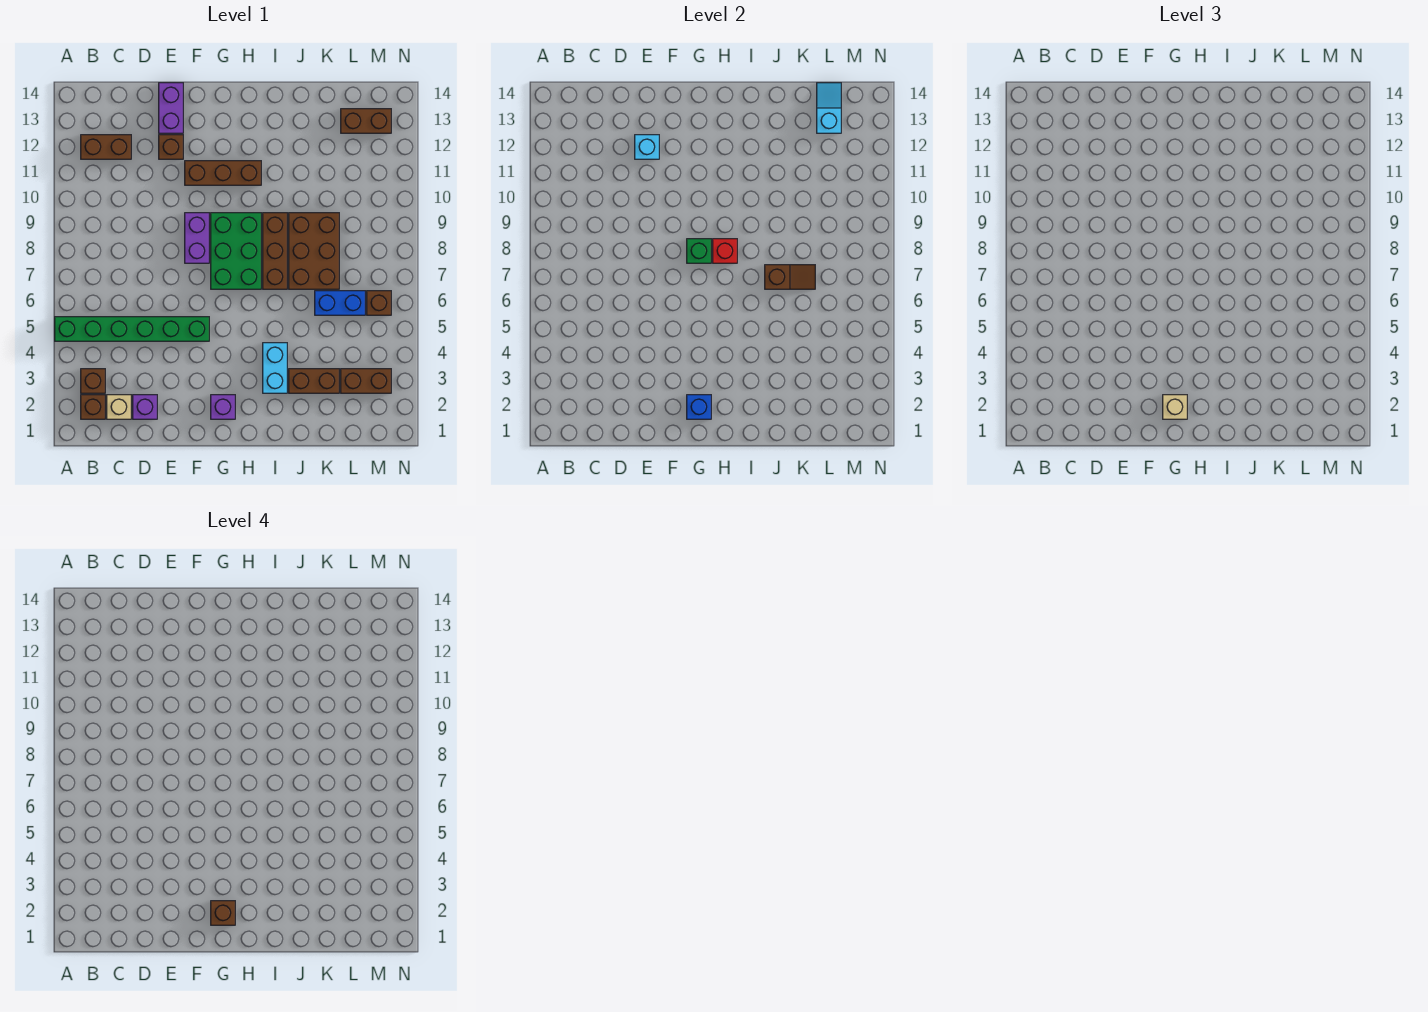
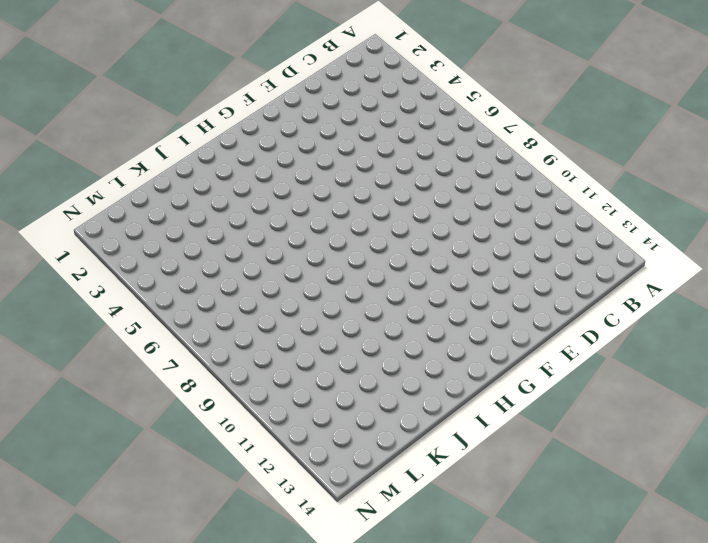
none -> green 1x6 brick [55,317,209,341]
none -> brown 1x1 brick [81,395,105,419]
none -> brown 1x1 brick [81,369,105,393]

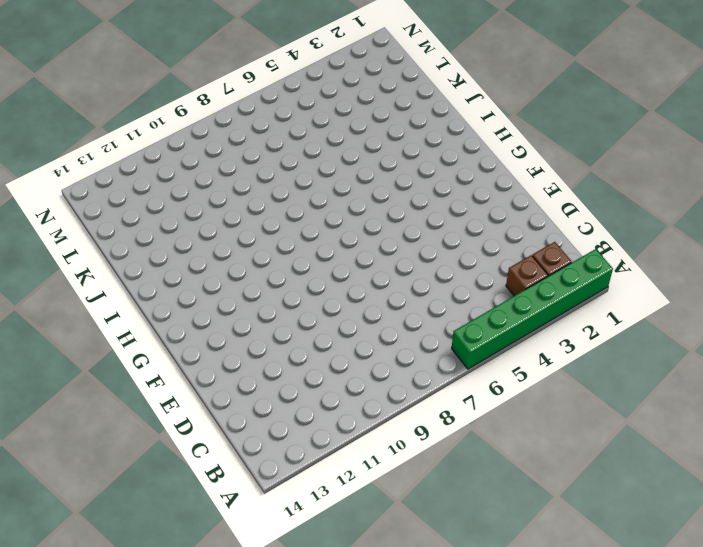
green 1x6 brick [452,249,613,369] -> green 1x6 brick turned to [55,317,209,341]
none -> brown 1x2 brick [81,135,131,159]
none -> tan 1x1 brick [107,395,131,419]
none -> purple 1x1 brick [133,395,157,419]

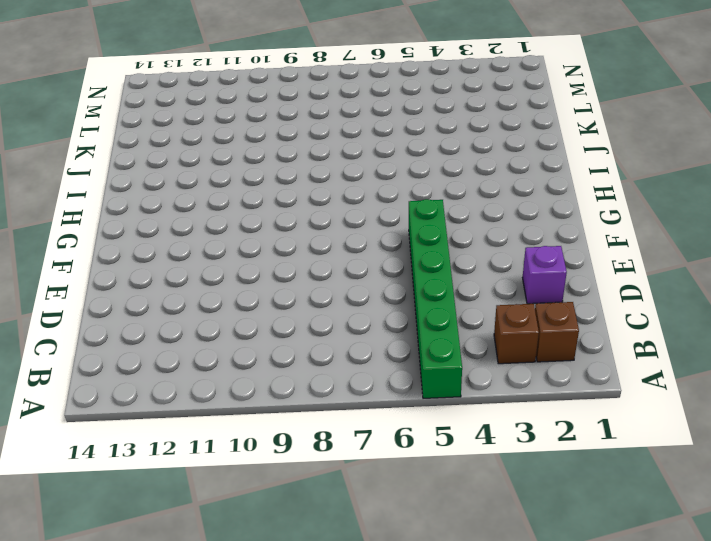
none -> brown 1x2 brick [81,135,131,159]
none -> tan 1x1 brick [107,395,131,419]
none -> brown 1x1 brick [159,135,183,159]

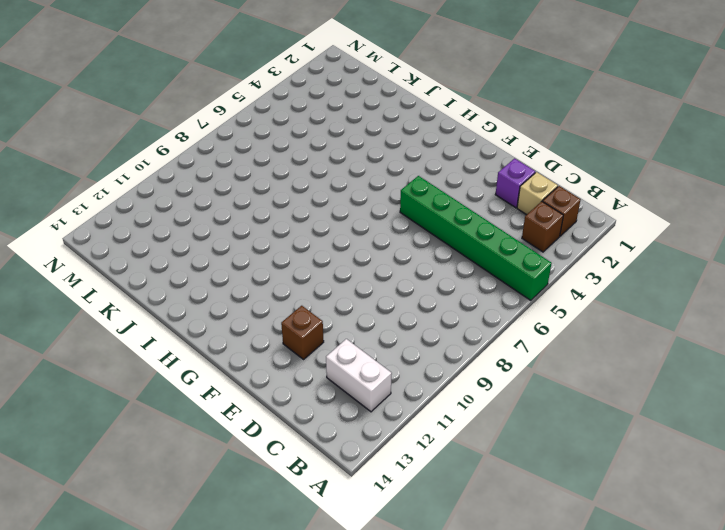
white 1x2 brick [326,339,392,412] -> brown 1x2 brick [81,135,131,159]
none -> purple 1x2 brick [159,83,183,133]
none -> purple 1x2 brick [185,213,209,263]
none -> brown 1x3 brick [185,161,261,185]

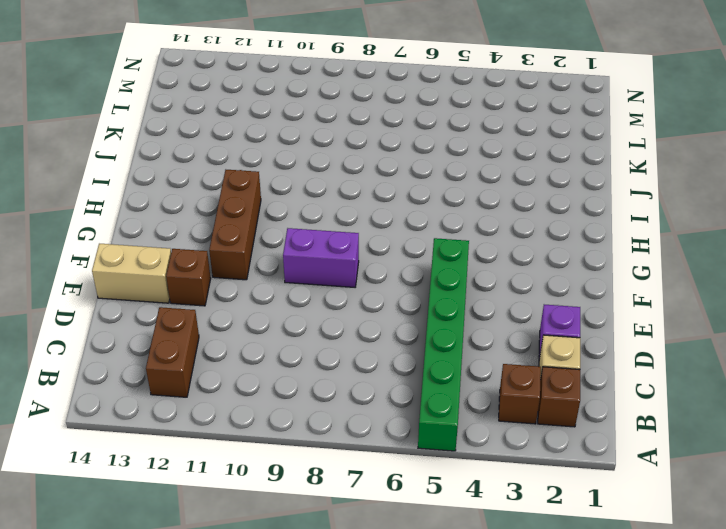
tan 1x2 brick [92,244,171,303] -> purple 1x2 brick [159,83,183,133]
none -> purple 1x1 brick [211,395,235,419]
none -> green 2x3 brick [211,213,261,289]
none -> cyan 1x2 brick [263,343,287,393]

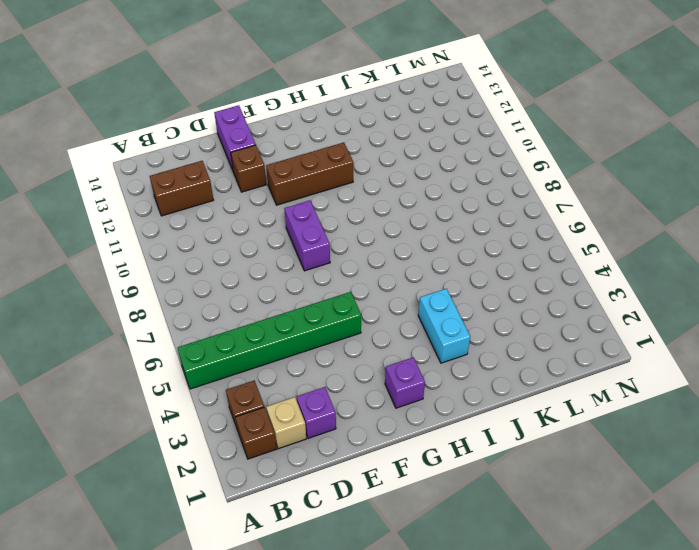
none -> green 2x3 brick [211,213,261,289]
none -> brown 1x3 brick [263,213,287,289]
none -> brown 1x2 brick [289,369,339,393]

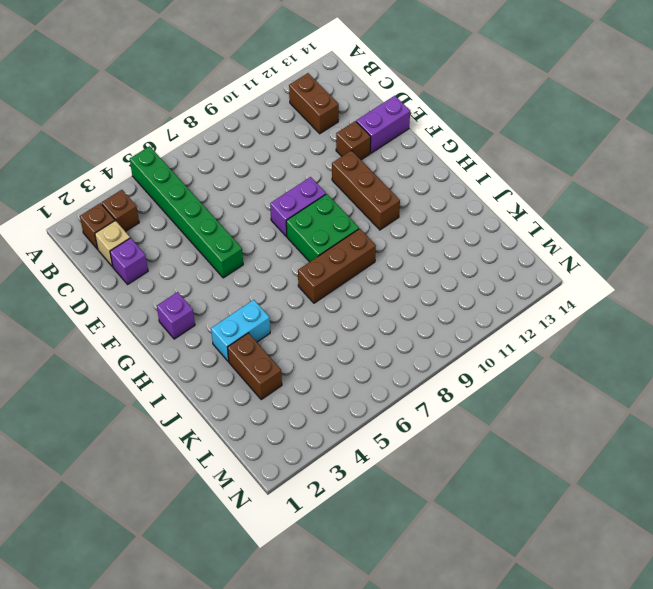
green 2x2 brick [286,194,359,262] -> green 2x3 brick [211,213,261,289]
none -> brown 2x3 brick [289,213,339,289]
none -> blue 1x2 brick [315,291,365,315]
none -> brown 1x2 brick [341,369,391,393]

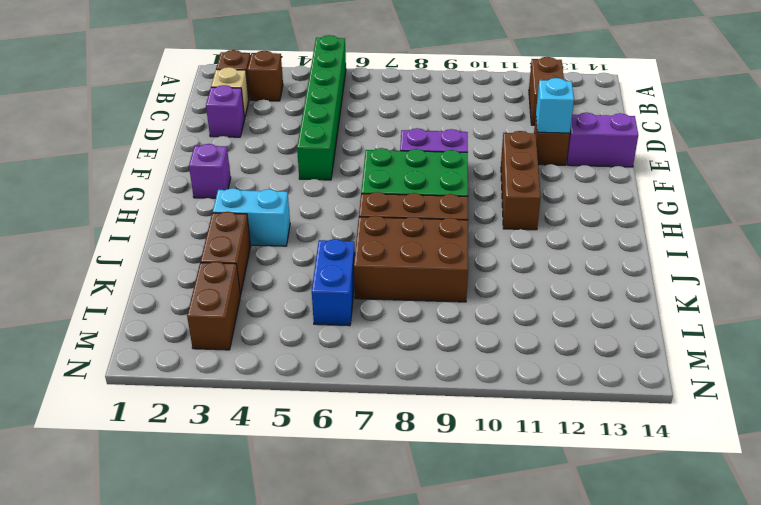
none -> brown 1x2 brick [341,109,391,133]
none -> brown 1x1 brick [367,291,391,315]
none -> blue 1x1 brick [687,395,711,419]

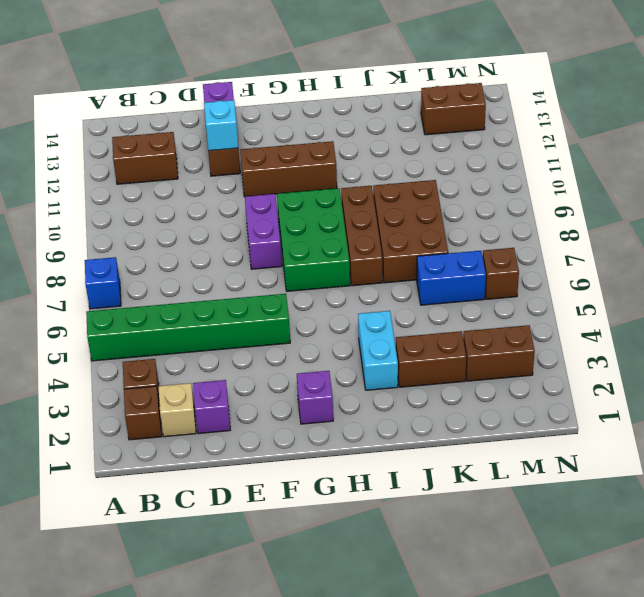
blue 1x1 brick [85,257,121,309] -> blue 1x1 brick moved to [687,395,711,419]
none -> green 1x1 brick [687,239,711,263]
none -> red 1x1 brick [713,239,737,263]
none -> brown 1x2 slope [765,265,815,289]

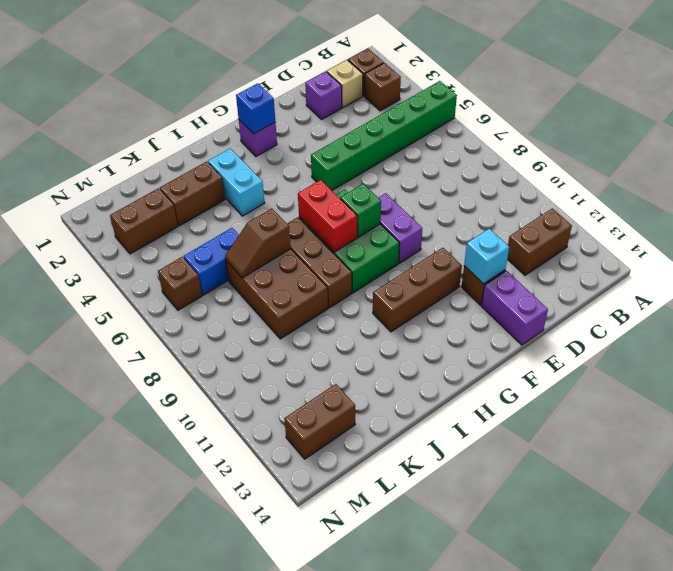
red 1x2 brick [298,180,357,252] -> red 1x1 brick [713,239,737,263]
none -> cyan 1x2 slope [817,83,841,133]
none -> tan 1x1 brick [1163,395,1187,419]
none -> brown 1x1 brick [211,901,235,925]

